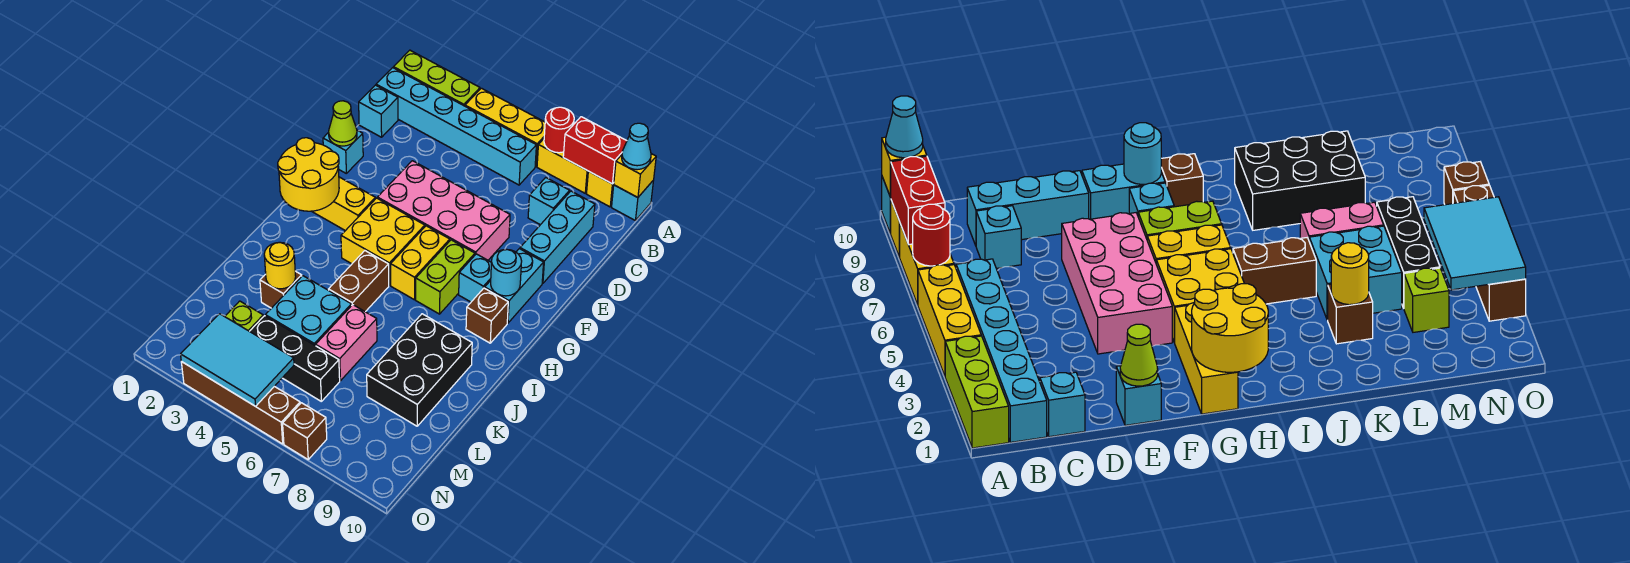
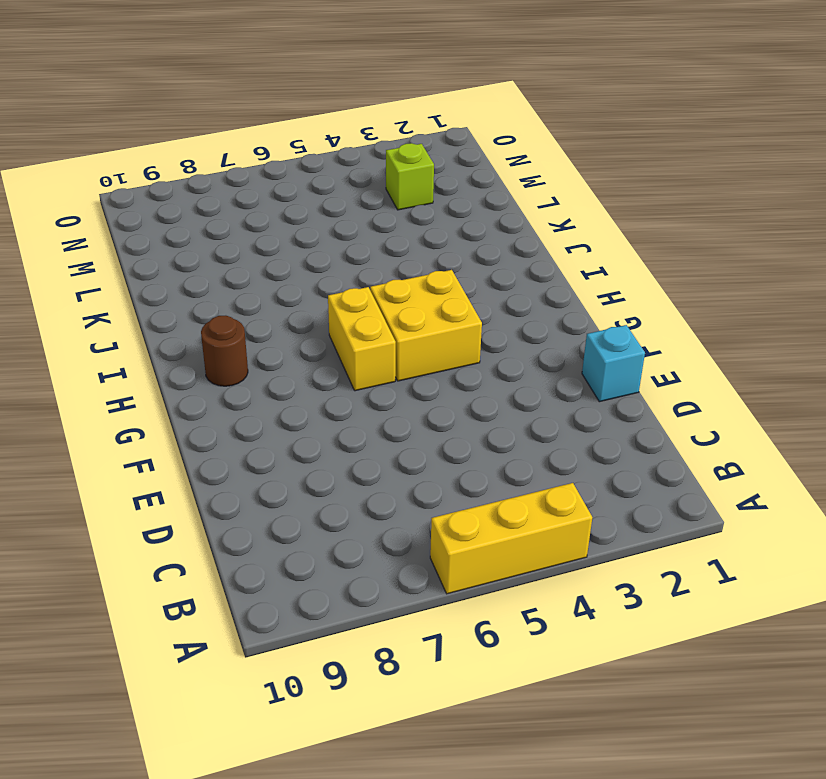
brown 1x1 round brick [201,316,248,386] -> brown 1x1 brick [466,288,508,343]
none -> lime 1x3 brick [393,50,480,106]
none -> yellow 1x2 brick [537,139,589,193]
none -> yellow 1x1 brick [587,172,614,207]
none -> cyan 1x1 brick [612,180,654,221]

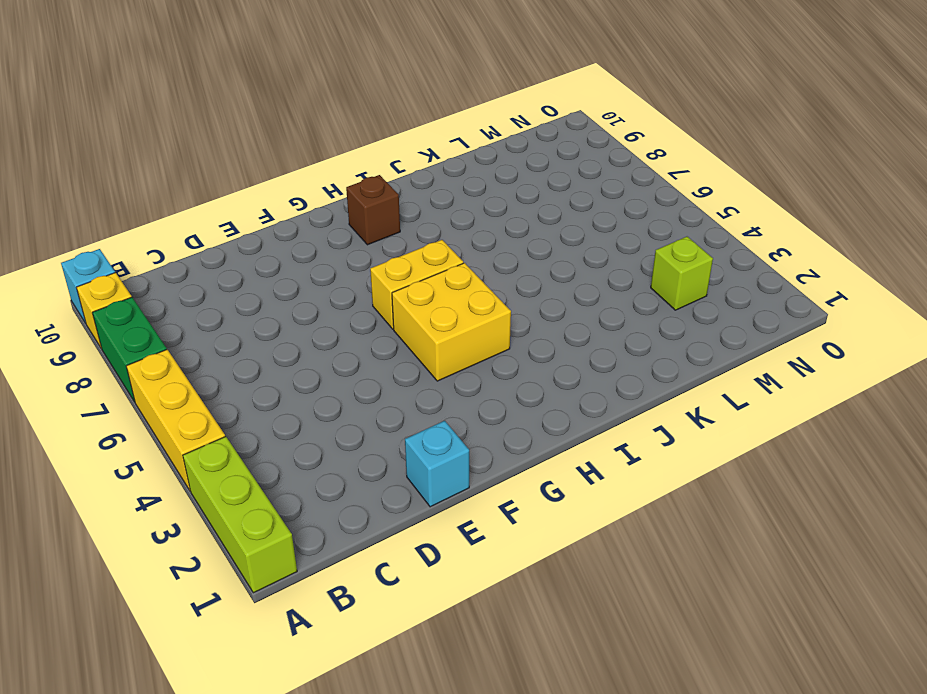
green 1x2 brick [92,297,167,402] -> yellow 1x2 brick [537,139,589,193]
none -> cyan 1x6 brick [376,68,536,185]
none -> cyan 1x1 brick [359,85,398,137]
none -> cyan 1x1 brick [528,178,570,225]
none -> cyan 1x3 brick [520,191,595,283]

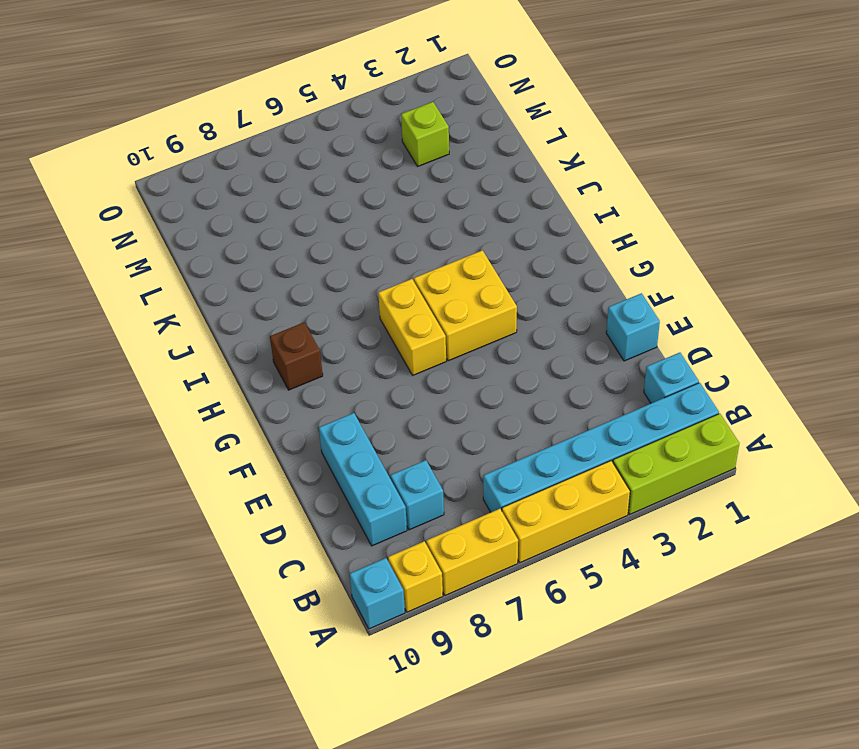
none -> pink 2x4 brick [377,161,510,260]
none -> cyan 1x2 brick [485,249,544,323]
none -> yellow 1x3 brick [312,177,375,231]
none -> lime 1x2 brick [416,240,475,314]

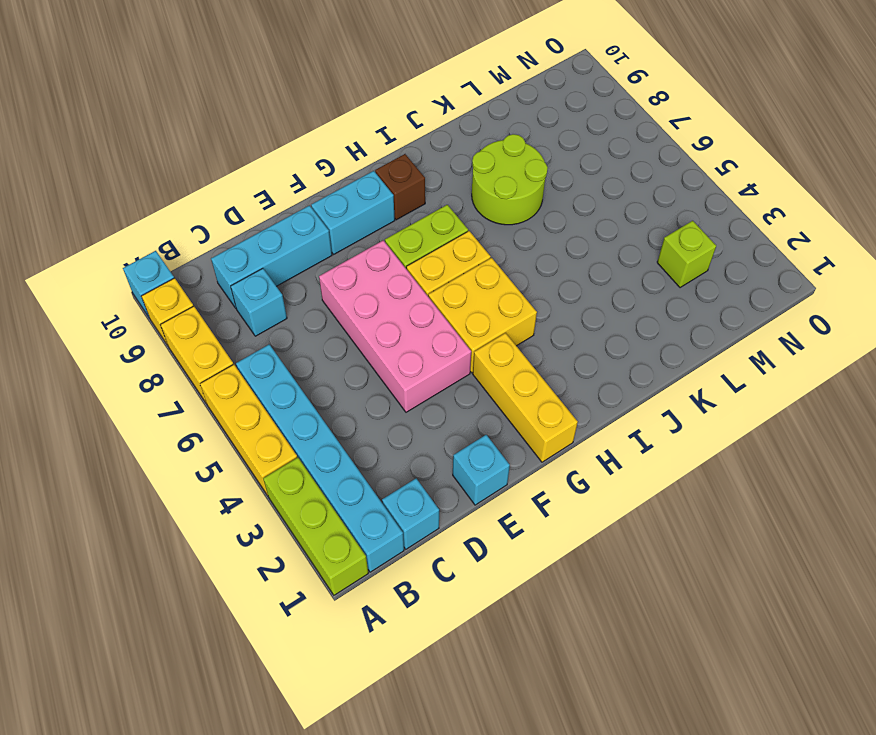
lime 2x2 round brick [472,134,548,225] -> black 2x3 brick [367,314,472,426]
none -> cyan 1x1 brick [459,254,491,302]
none -> brown 1x2 brick [329,251,389,312]
none -> brown 1x1 brick [260,271,302,308]
none -> cyan 2x2 brick [265,276,351,346]

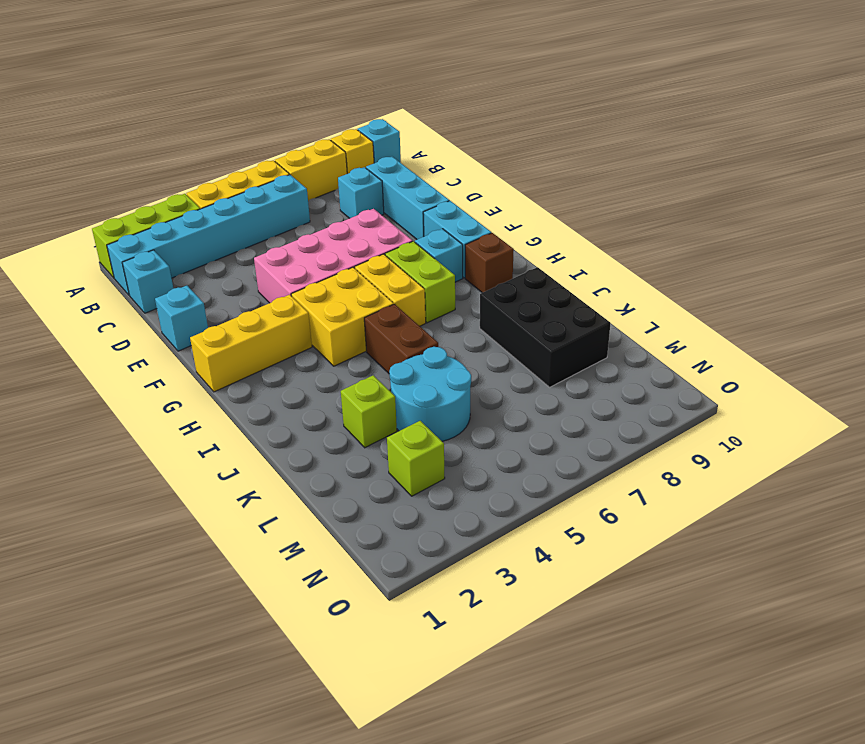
lime 1x1 brick [341,375,397,448] -> brown 1x1 brick [260,271,302,308]
cyan 2x2 round brick [389,347,471,441] -> cyan 2x2 brick [265,276,351,346]
none -> pink 1x2 brick [316,305,377,381]
none -> black 1x3 brick [250,316,340,401]
none -> brown 1x4 brick [181,362,300,444]
none -> brown 1x1 brick [283,403,327,459]

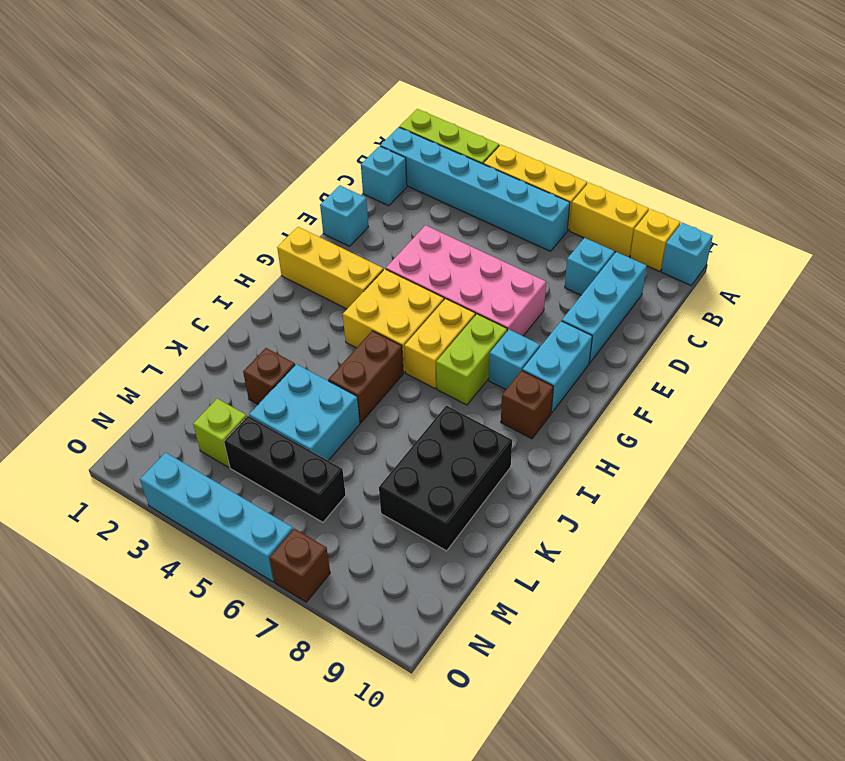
cyan 1x4 brick [140,452,293,582] -> brown 1x4 brick [181,362,300,444]
none -> pink 1x2 brick [316,305,377,381]
none -> red 1x1 round brick [544,107,574,153]
none -> red 1x2 brick [563,117,627,184]
none -> yellow 1x1 brick [614,154,656,198]

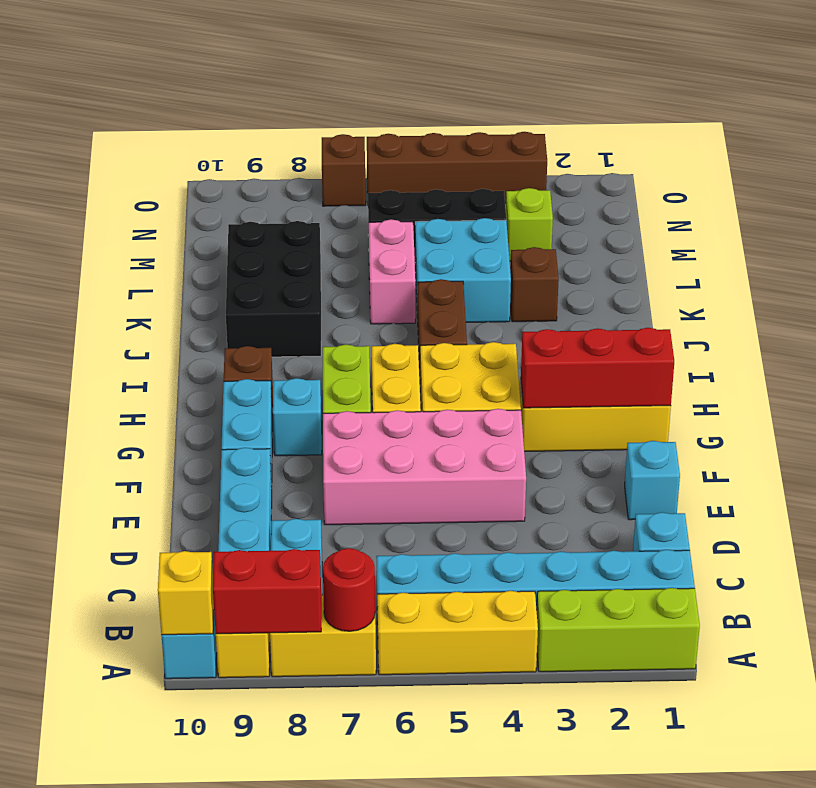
red 1x3 brick [521,328,674,408] -> yellow 2x2 round brick [278,138,339,211]
none -> lime 1x1 cone [329,101,357,146]
none -> cyan 1x1 round brick [491,249,522,296]
none -> yellow 1x1 round brick [264,242,296,289]
none -> cyan 2x3 tile [181,314,294,406]

